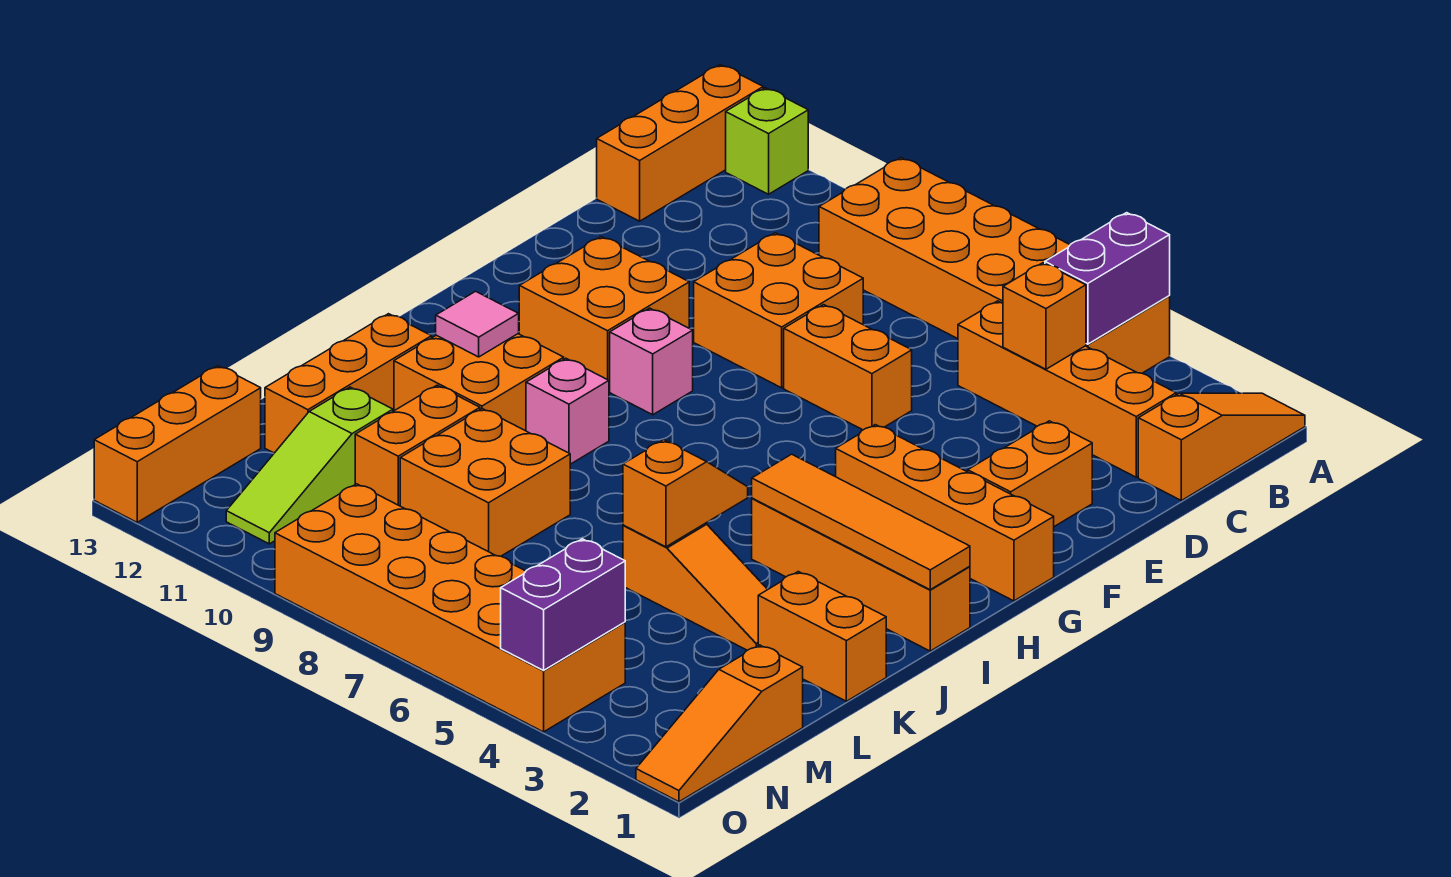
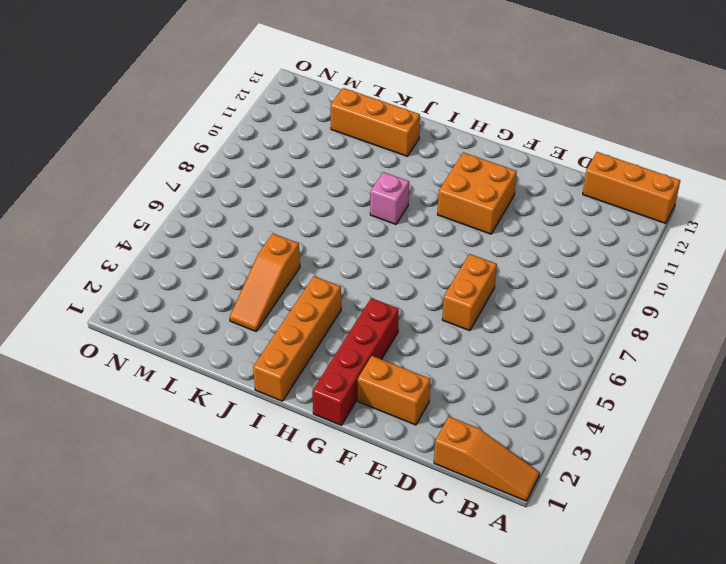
red 1x4 brick [312,298,399,425] -> orange 1x4 brick [836,425,1054,601]
none -> orange 2x6 brick [819,158,1170,373]
none -> lime 1x1 brick [726,88,808,194]
none -> orange 1x4 brick [958,301,1176,477]

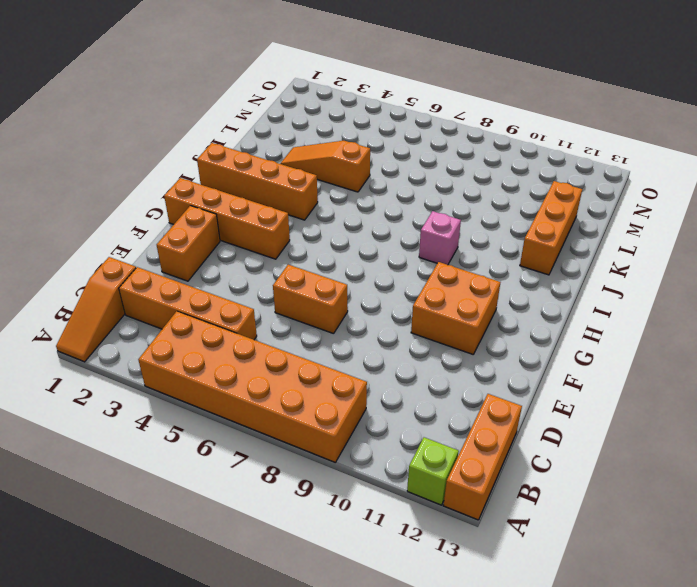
none -> orange 2x2 brick [694,233,863,388]
none -> pink 1x1 brick [610,308,693,415]
none -> orange 2x2 brick [394,334,564,431]

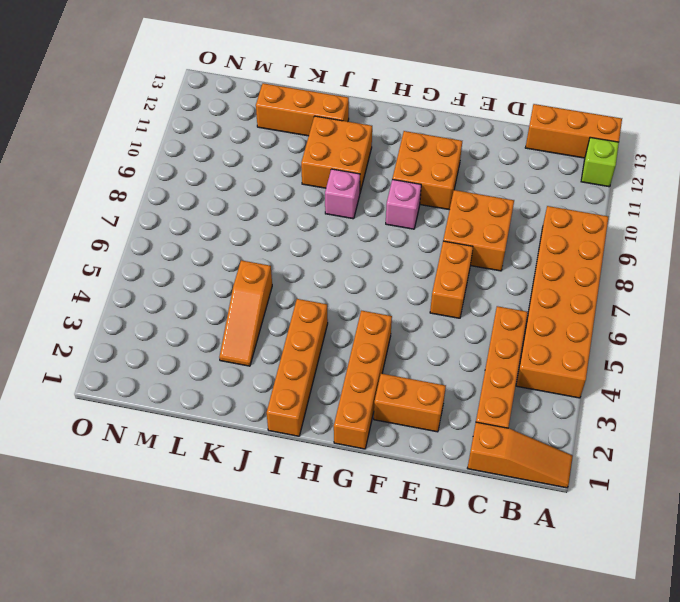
none -> orange 1x2 brick [758,572,886,701]
none -> orange 2x2 brick [400,409,570,556]
none -> orange 1x2 brick [355,385,480,506]

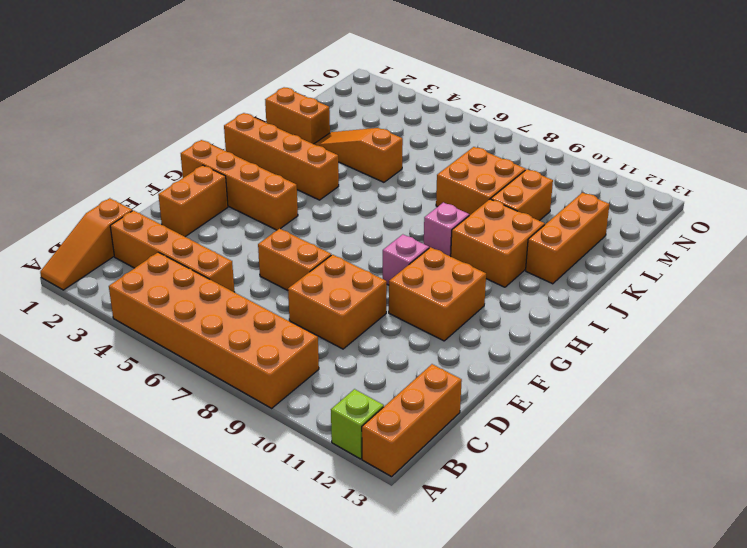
none -> lime 1x3 slope [226,387,393,544]
none -> orange 1x3 slope [636,645,803,802]
none -> orange 1x3 brick [94,366,261,522]

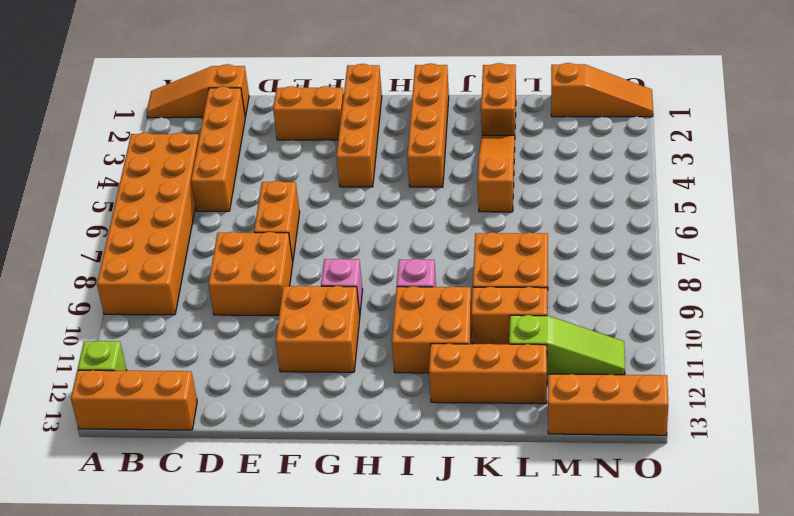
none -> orange 2x6 brick [275,484,625,732]
none -> purple 1x2 brick [1045,213,1170,344]
none -> orange 1x1 brick [1003,263,1086,369]

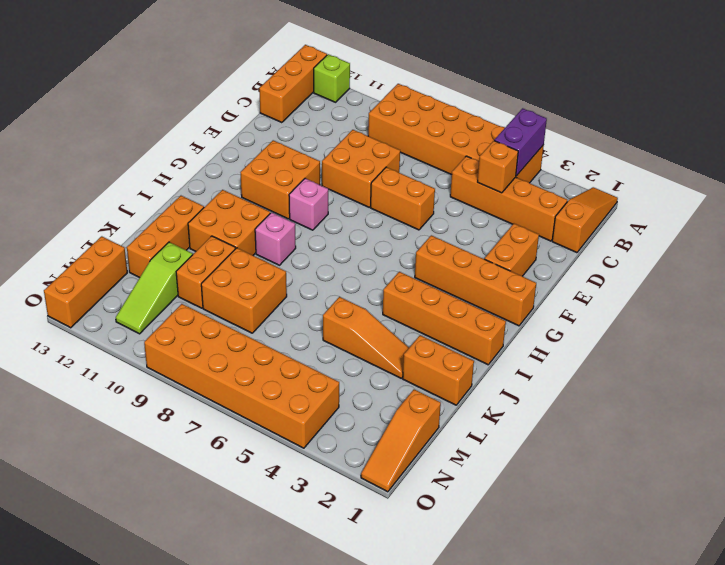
none -> orange 1x4 tile [752,454,970,590]
none -> pink 1x1 tile [436,291,519,357]
none -> orange 1x2 slope [623,440,748,547]

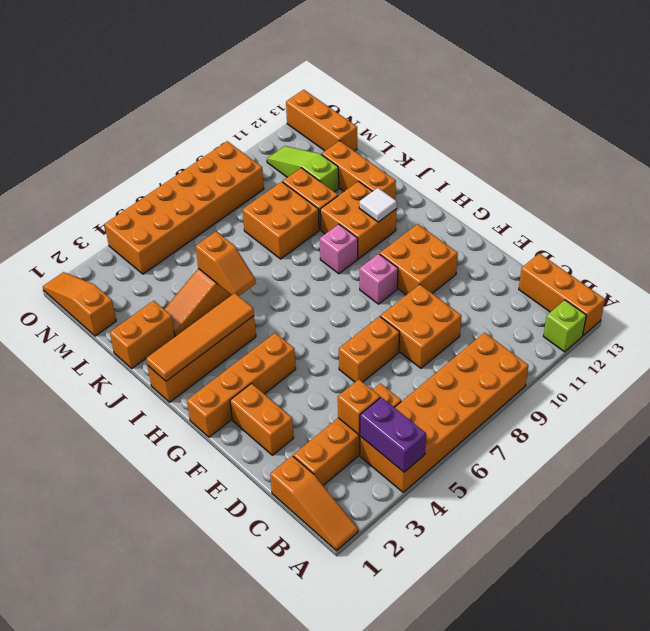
white 1x1 tile [359,188,397,222] -> pink 1x1 tile [436,291,519,357]
none -> purple 1x2 brick [501,539,625,670]

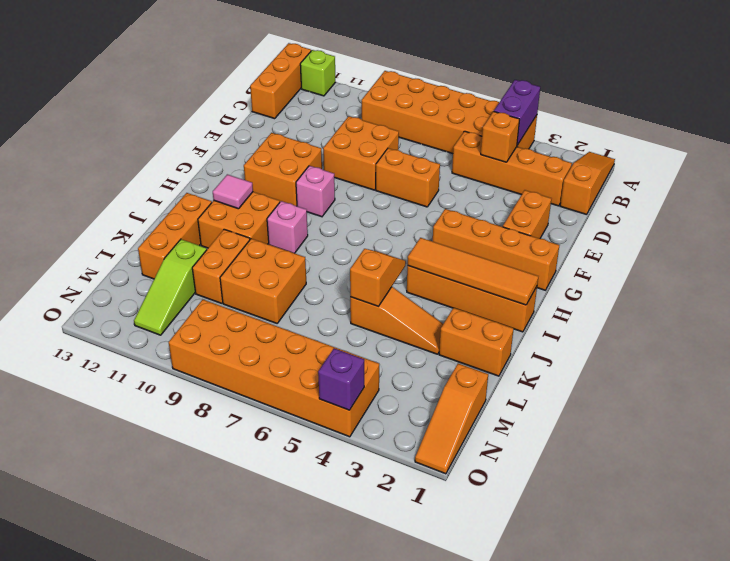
purple 1x1 brick [318,348,364,410] -> purple 1x2 brick [501,539,625,670]
none -> orange 1x3 brick [94,366,261,522]

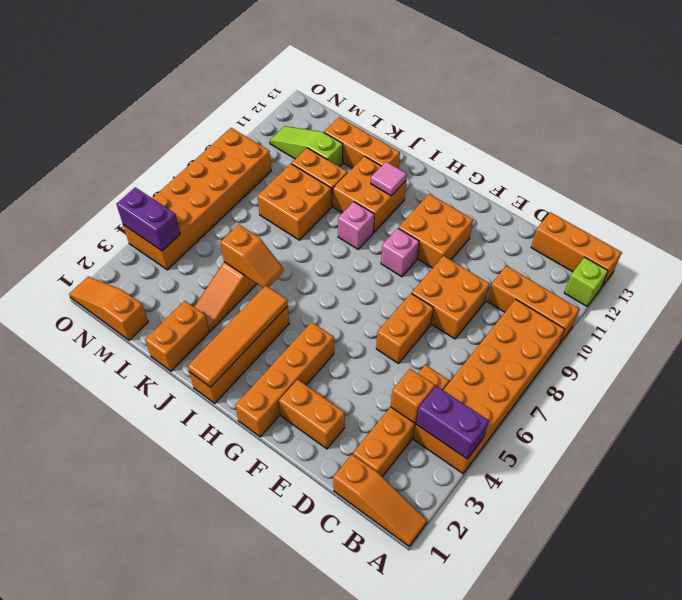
orange 1x3 brick [487,266,579,344] -> orange 1x3 brick moved to [94,366,261,522]

